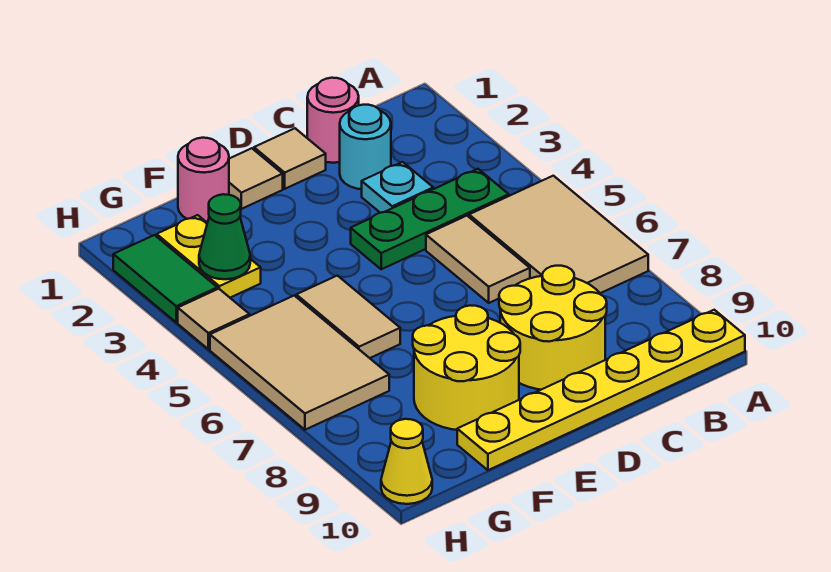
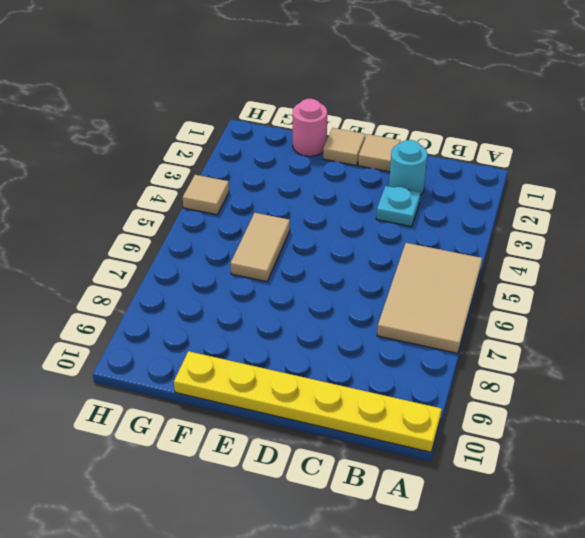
none -> green 1x3 plate [351,169,509,269]
none -> pink 1x1 round brick [307,78,359,163]
none -> tan 1x2 tile [426,216,530,303]

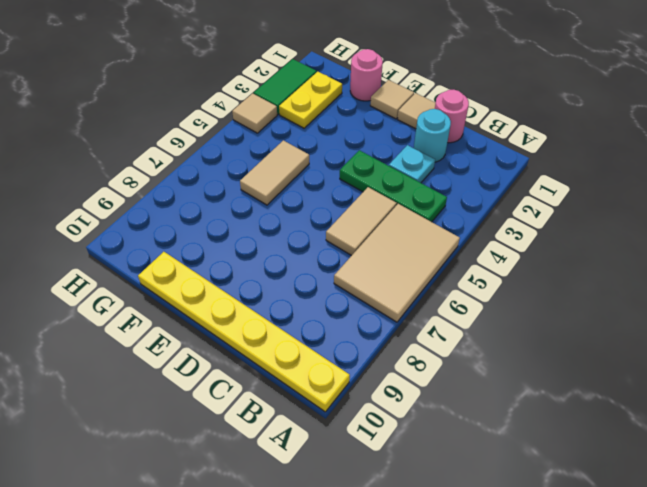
none -> yellow 2x2 round brick [499,266,607,390]
none -> yellow 2x2 round brick [413,305,520,430]
none -> tan 2x3 tile [210,296,389,430]

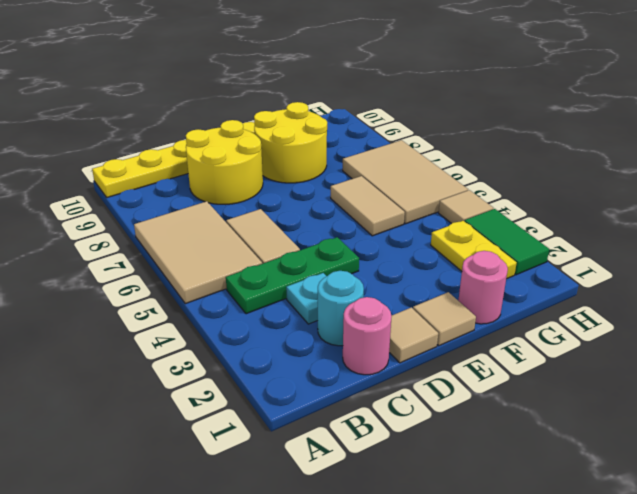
none -> yellow 1x1 cone [381,419,432,504]
none -> green 1x1 cone [199,194,250,279]

